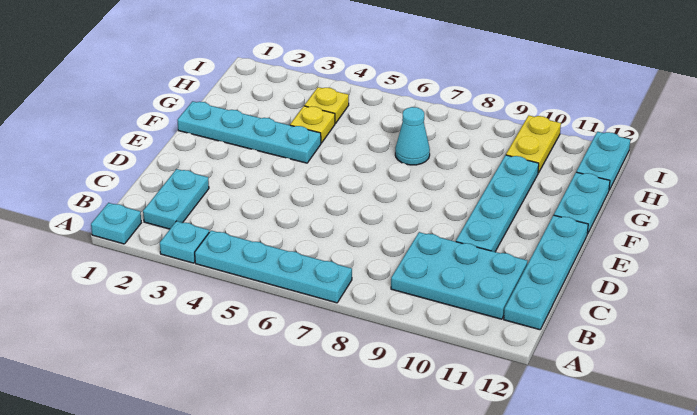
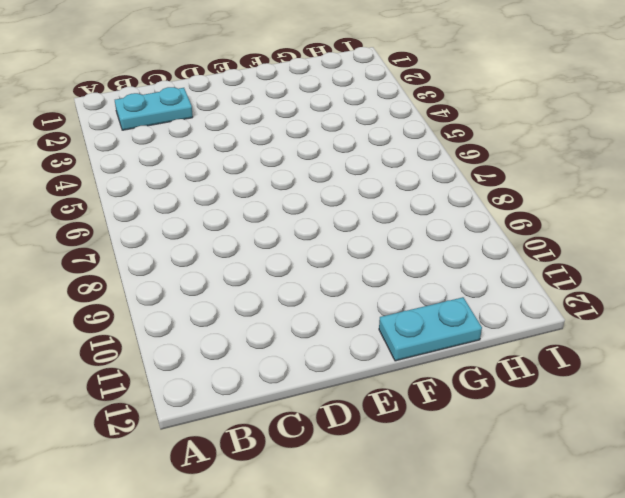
none -> cyan 1x1 plate [91,203,141,244]
none -> cyan 1x1 plate [160,221,209,263]
none -> cyan 1x4 plate [195,231,352,303]

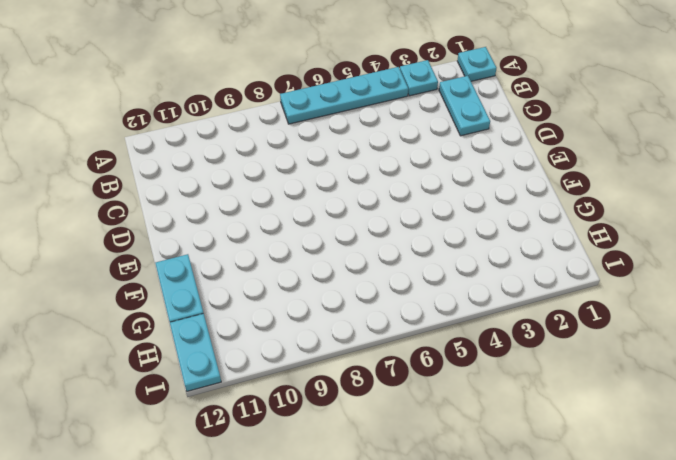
none -> cyan 2x3 plate [391,232,527,319]
none -> cyan 1x4 plate [504,215,588,330]
none -> cyan 1x4 plate [456,155,539,252]

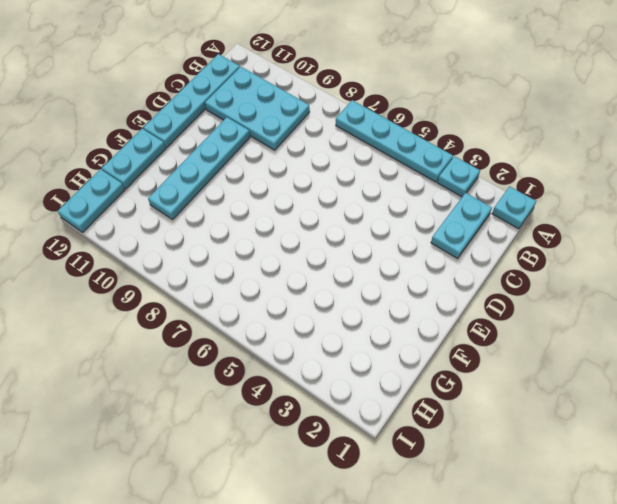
none -> cyan 1x4 plate [177,101,321,163]
none -> yellow 1x1 plate [290,106,335,143]
none -> cyan 1x1 cone [395,107,430,165]

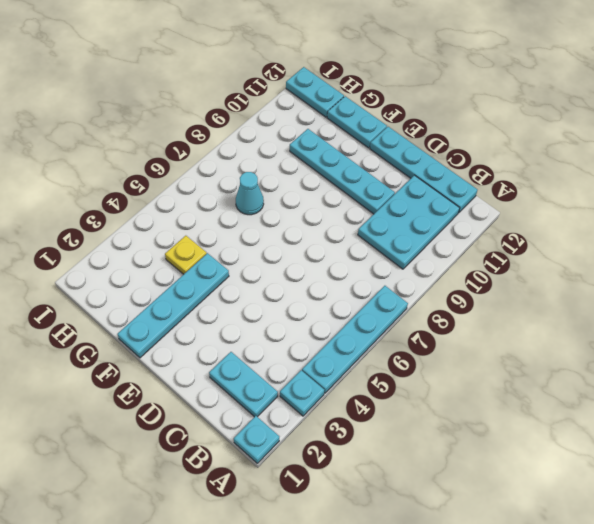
none -> yellow 1x1 plate [304,87,349,124]
none -> yellow 1x2 plate [506,115,561,173]

